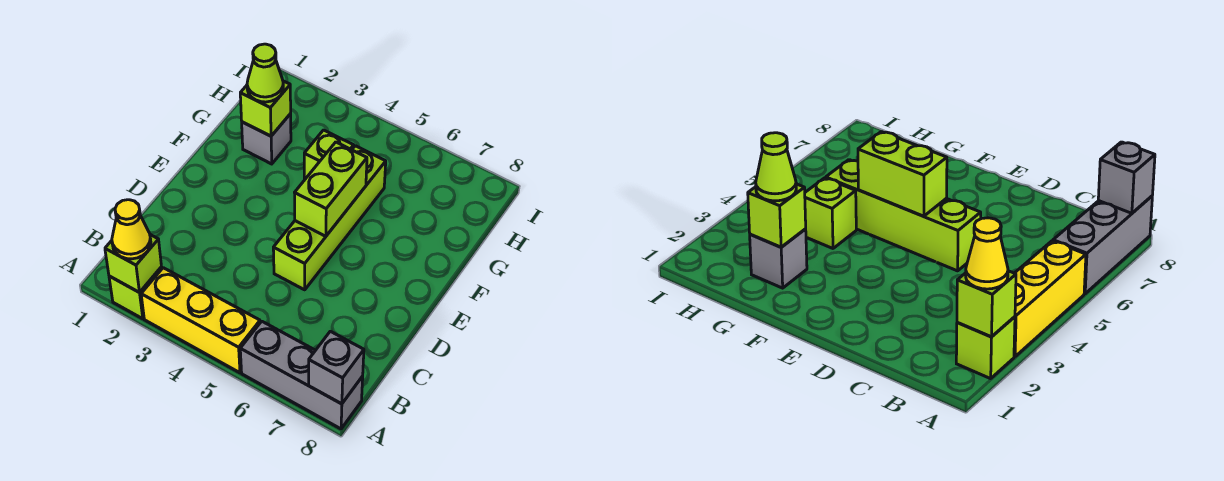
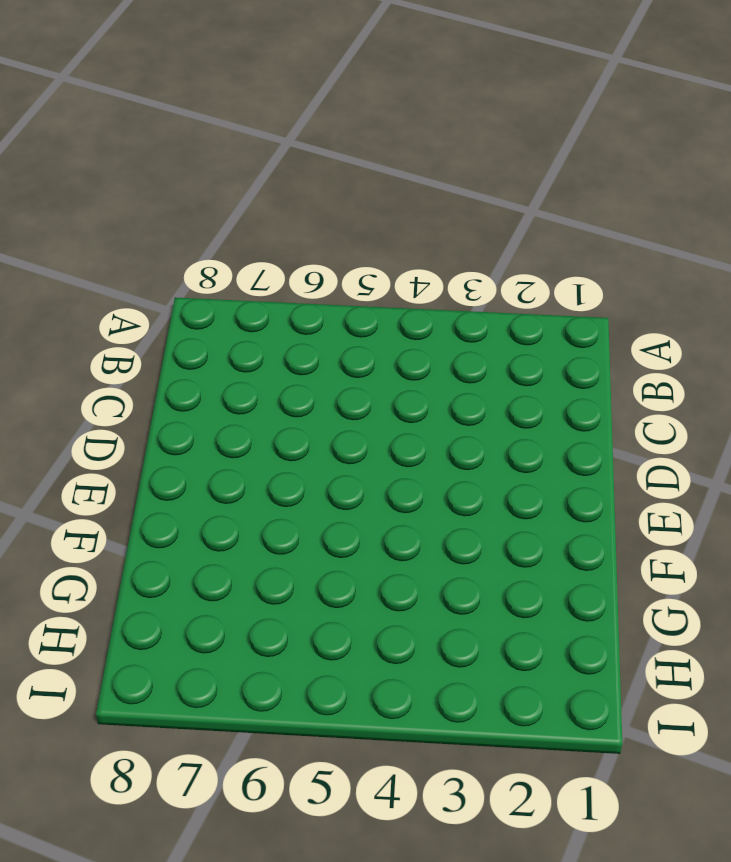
none -> lime 1x1 brick [109,267,162,319]
none -> yellow 1x3 brick [141,268,260,373]
none -> grey 1x3 brick [240,321,363,429]

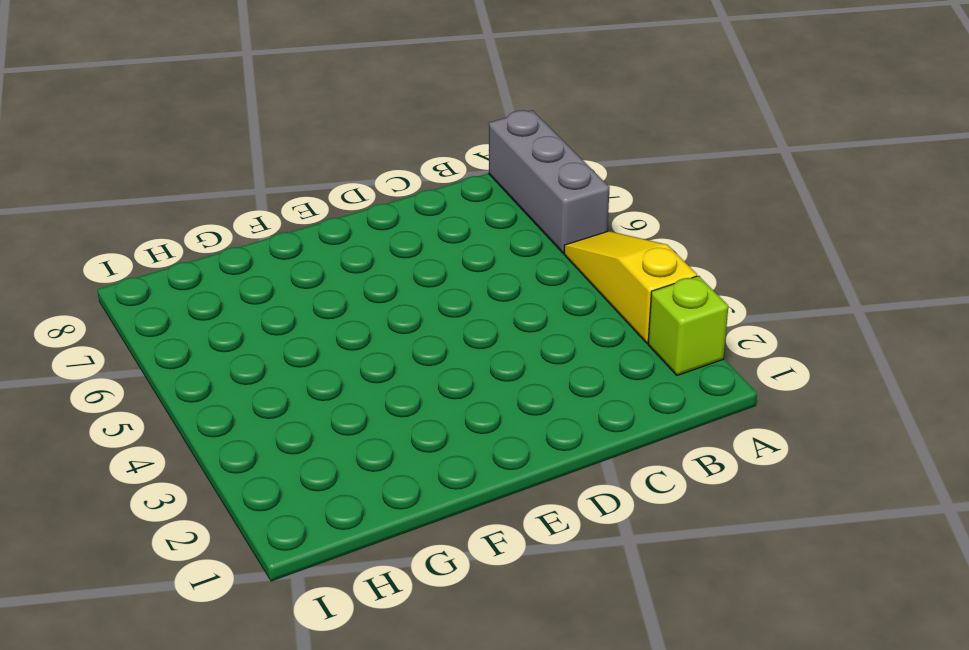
yellow 1x3 slope [564,231,697,343] -> yellow 1x3 brick [141,268,260,373]
none -> lime 1x4 brick [273,146,386,290]
none -> grey 1x1 brick [242,114,291,164]
none -> lime 1x1 brick [304,130,354,180]

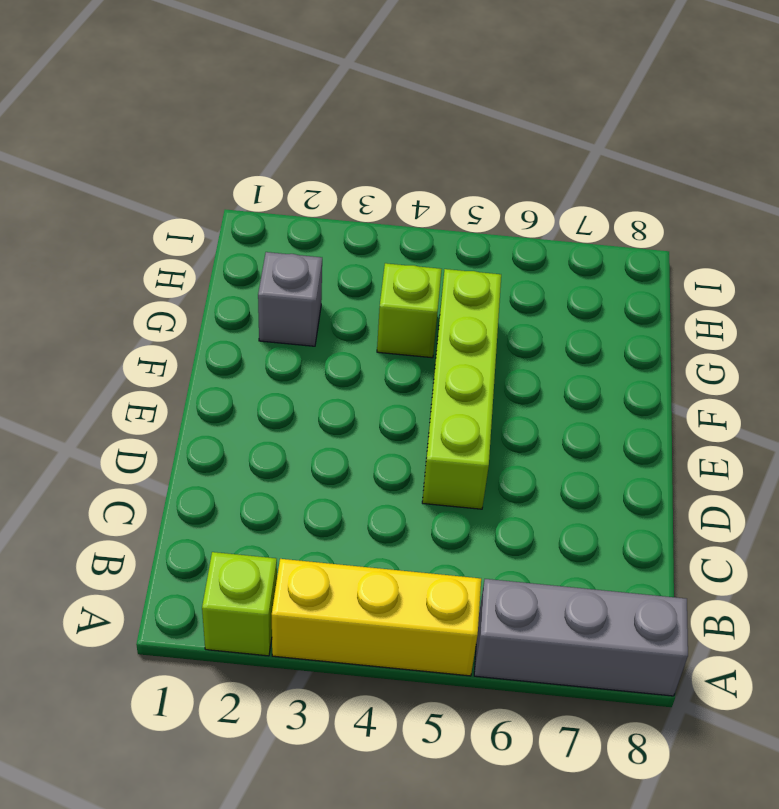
none -> lime 1x1 brick [105,235,161,293]
none -> grey 1x1 brick [309,331,364,404]
none -> lime 1x2 brick [295,142,367,236]

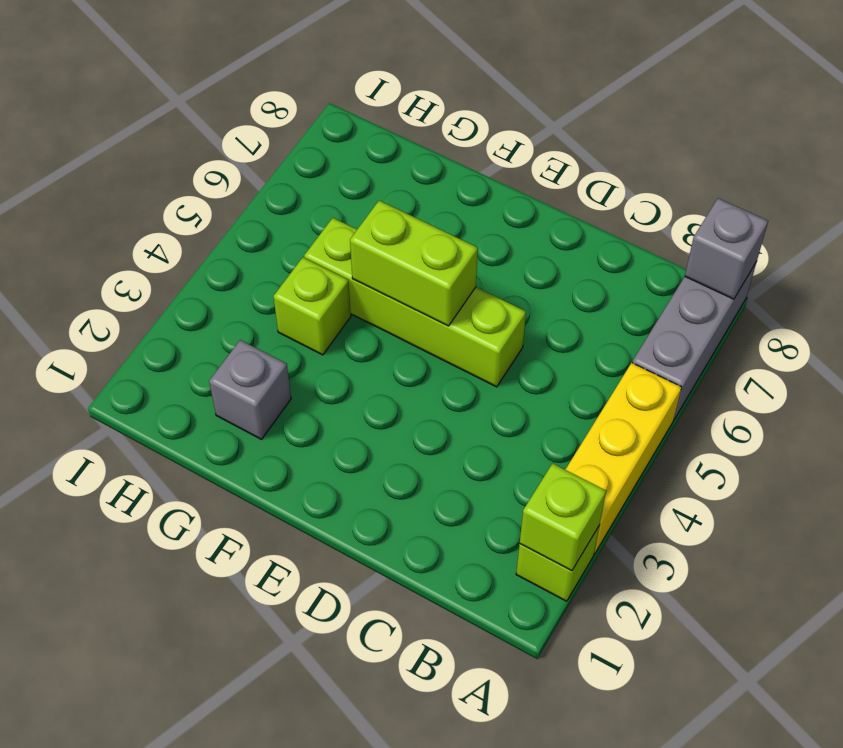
none -> lime 1x1 brick [240,81,291,136]
none -> yellow 1x1 cone [112,200,151,259]
none -> lime 1x1 cone [247,44,283,102]

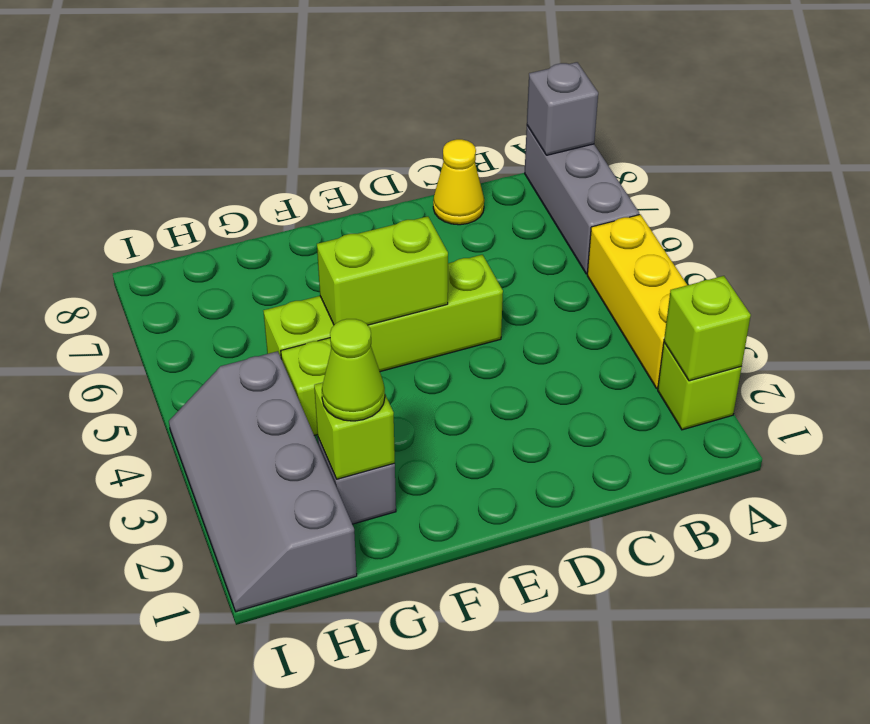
yellow 1x1 cone [433,139,484,225] -> yellow 1x1 cone moved to [112,200,151,259]
grey 2x4 slope [169,351,357,612] -> none

